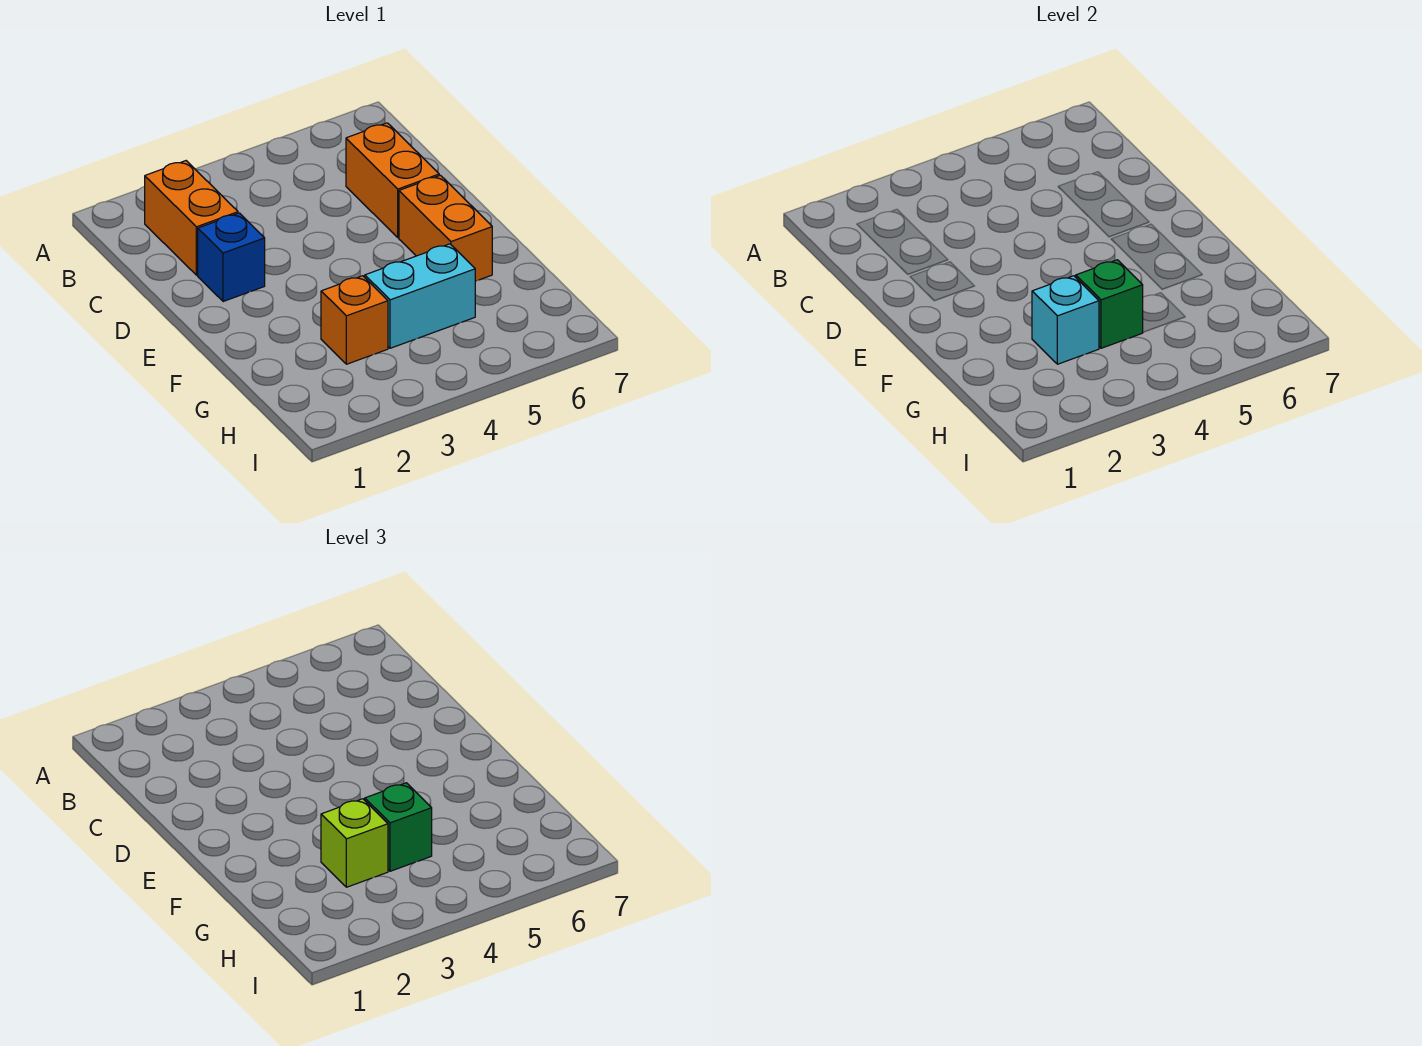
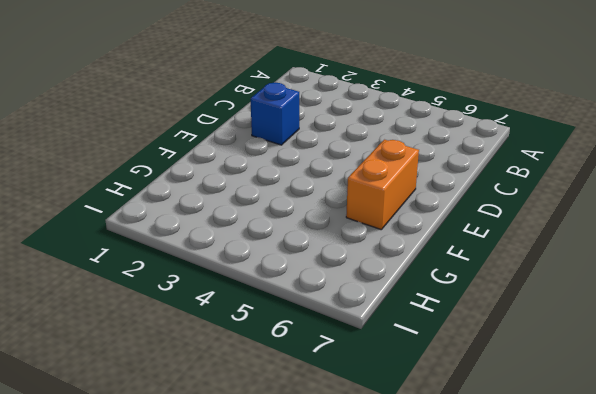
none -> orange 1x2 brick [145,161,238,275]
none -> orange 1x2 brick [346,123,439,237]

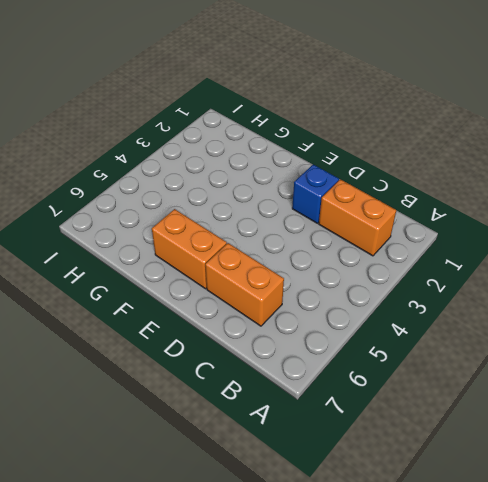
none -> orange 1x1 brick [321,276,388,364]
none -> cyan 1x2 brick [365,244,475,348]

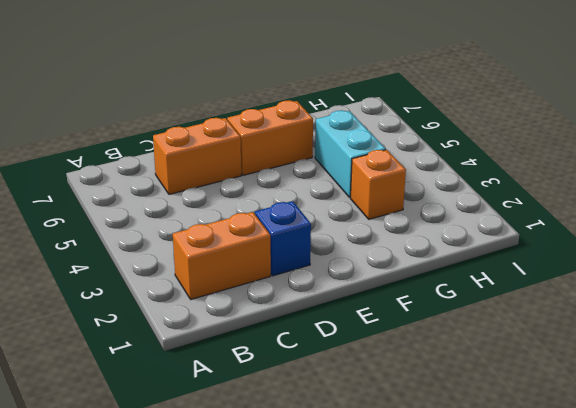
none -> cyan 1x1 brick [1032,276,1099,364]
none -> green 1x1 brick [1076,260,1143,348]

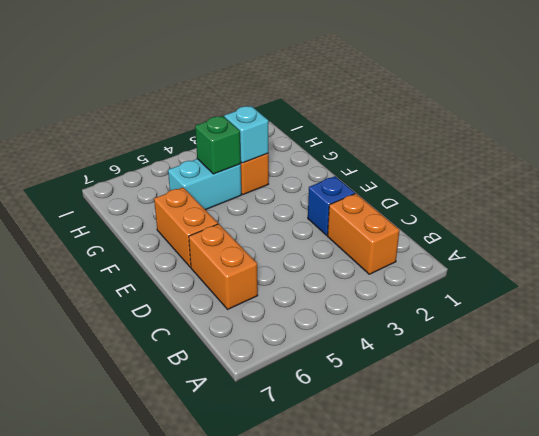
none -> lime 1x1 brick [321,799,388,887]
none -> green 1x1 brick [365,783,432,871]

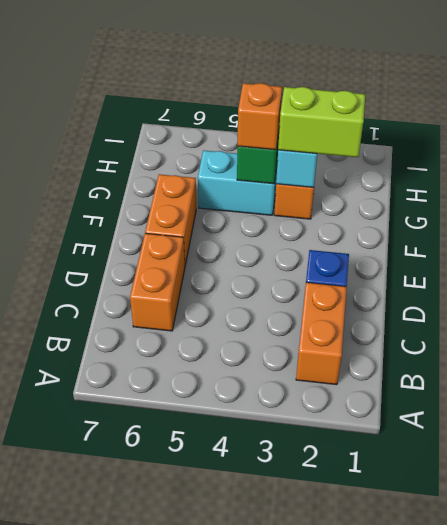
lime 1x2 brick [278,87,365,157] -> lime 1x1 brick [321,799,388,887]
orange 1x1 brick [237,83,282,150] -> green 1x1 brick [365,783,432,871]

